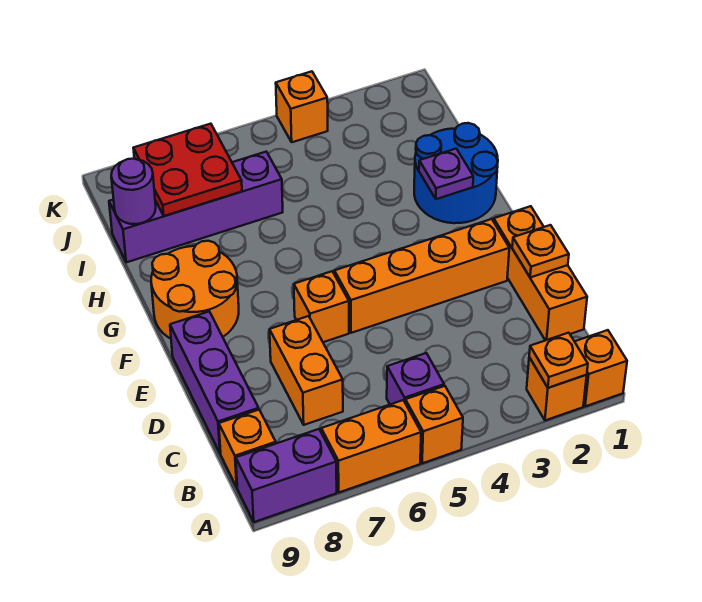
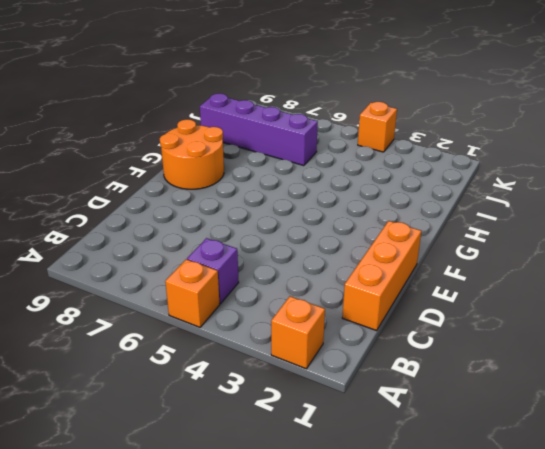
none -> orange 1x1 brick [575,330,627,406]
none -> orange 1x2 brick [321,400,421,492]
none -> purple 1x2 brick [236,429,337,522]

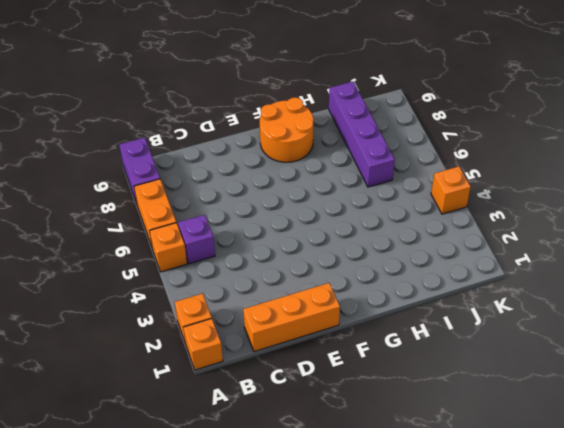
none -> orange 1x1 brick [219,410,276,487]
none -> orange 1x2 brick [269,316,343,425]
none -> purple 1x3 brick [170,312,259,454]

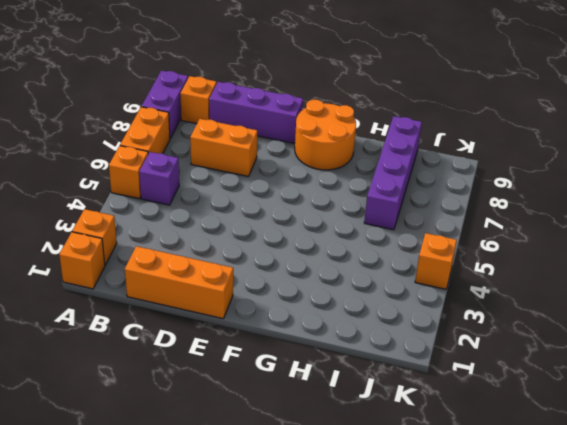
none -> orange 1x4 brick [334,219,509,333]
none -> orange 1x1 brick [294,271,349,342]
none -> blue 2x2 round brick [414,123,498,223]

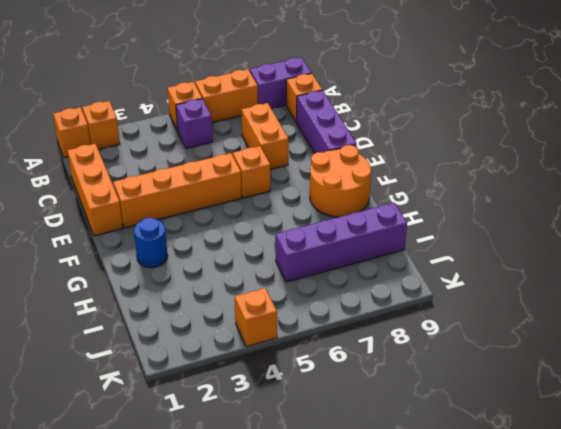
blue 1x1 round brick [134,218,168,268] -> blue 2x2 round brick [414,123,498,223]
none -> orange 1x1 plate [529,333,588,388]
none -> orange 1x1 plate [512,225,569,277]
none -> purple 1x1 plate [419,149,473,199]

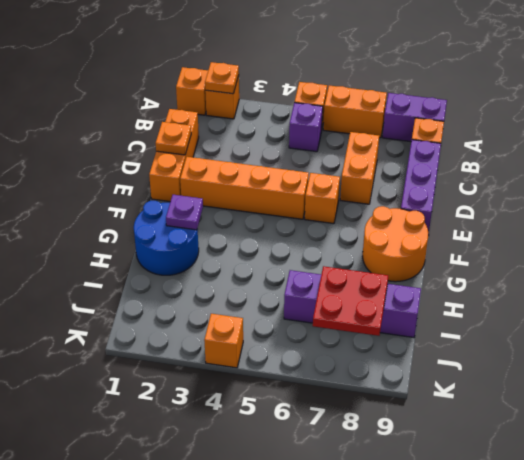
none -> purple 1x1 round brick [111,159,156,224]

